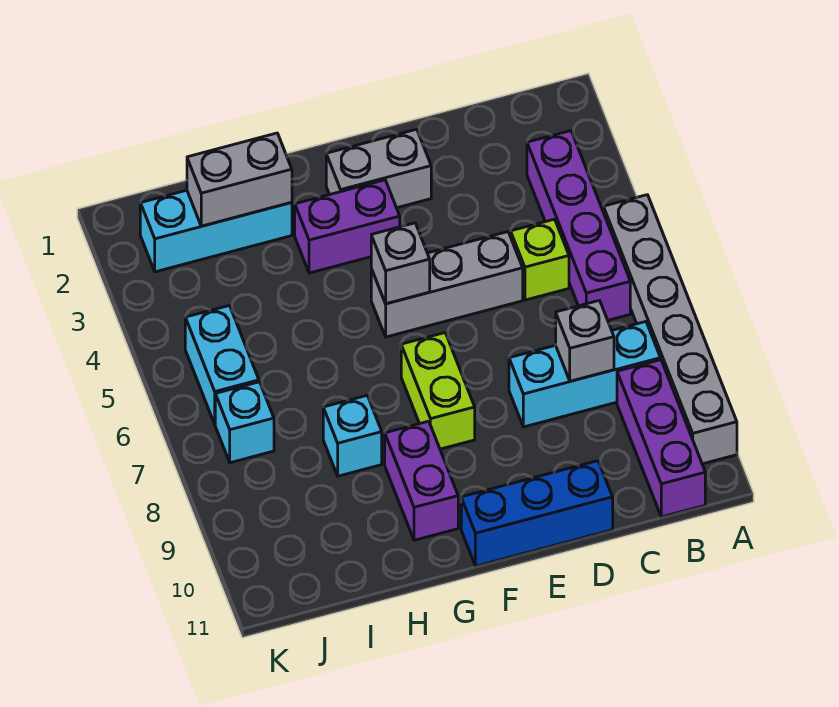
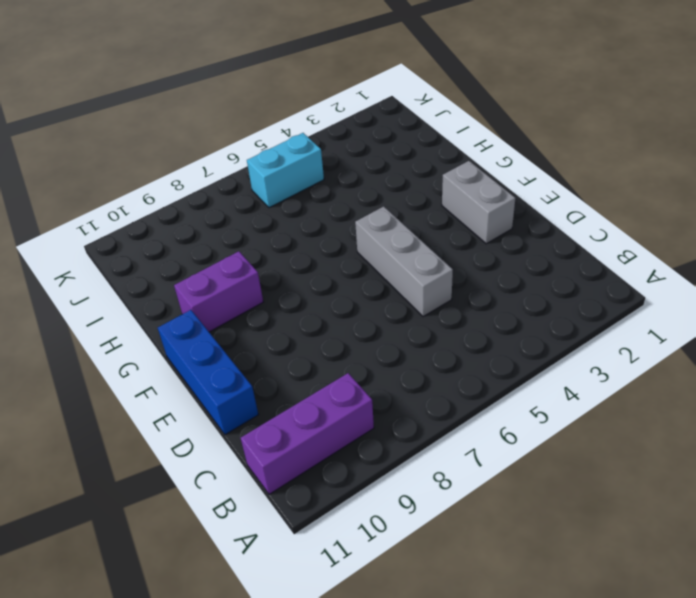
none -> grey 1x6 brick [603,195,737,464]
none -> purple 1x4 brick [527,131,630,320]
none -> cyan 1x3 brick [509,322,660,427]

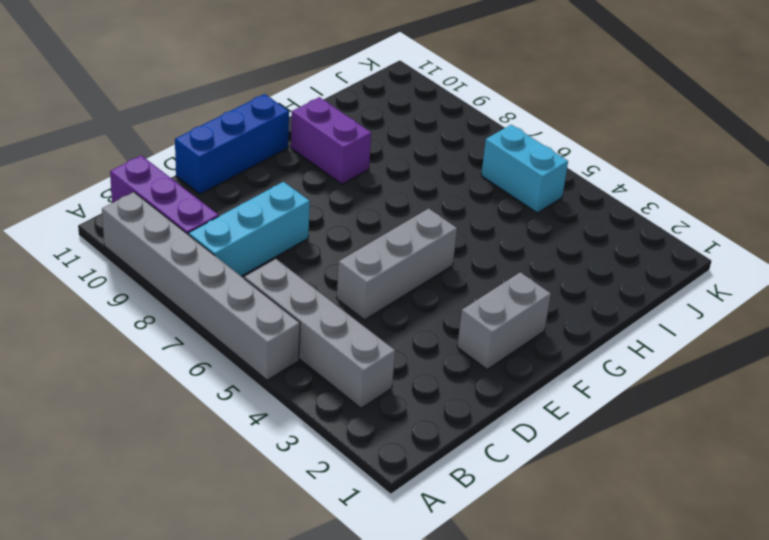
grey 1x4 brick [244,259,395,408] -> purple 1x4 brick [527,131,630,320]
none -> lime 1x1 brick [511,219,569,300]
none -> purple 1x2 brick [295,180,400,273]
none -> lime 1x2 brick [401,333,475,449]

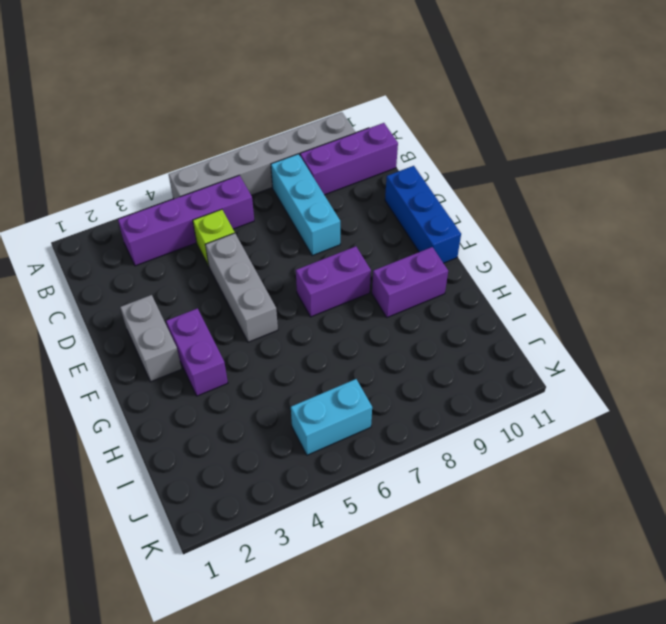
purple 1x2 brick [296,246,371,317] -> lime 1x2 brick [401,333,475,449]
none -> cyan 1x3 brick [140,190,292,272]
none -> cyan 1x1 brick [323,396,382,476]
none -> cyan 1x1 brick [215,382,274,463]

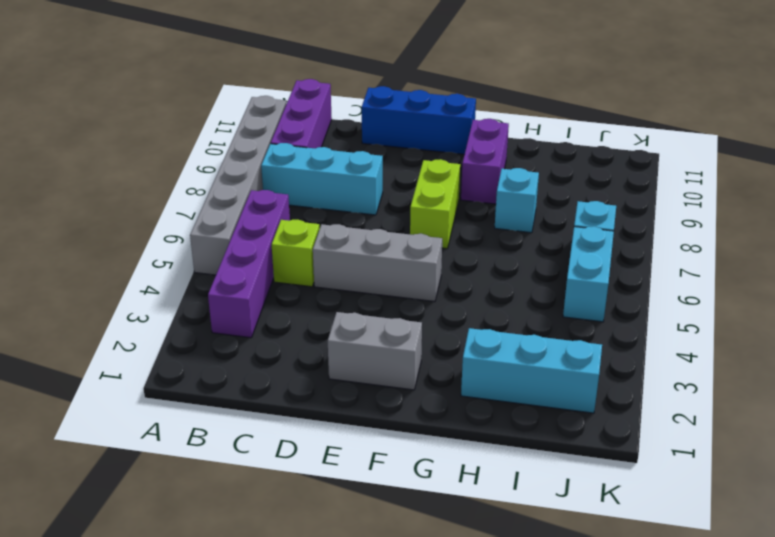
none -> purple 1x2 brick [295,180,400,273]
none -> grey 1x1 brick [556,301,614,381]
none -> grey 1x1 brick [371,223,430,304]

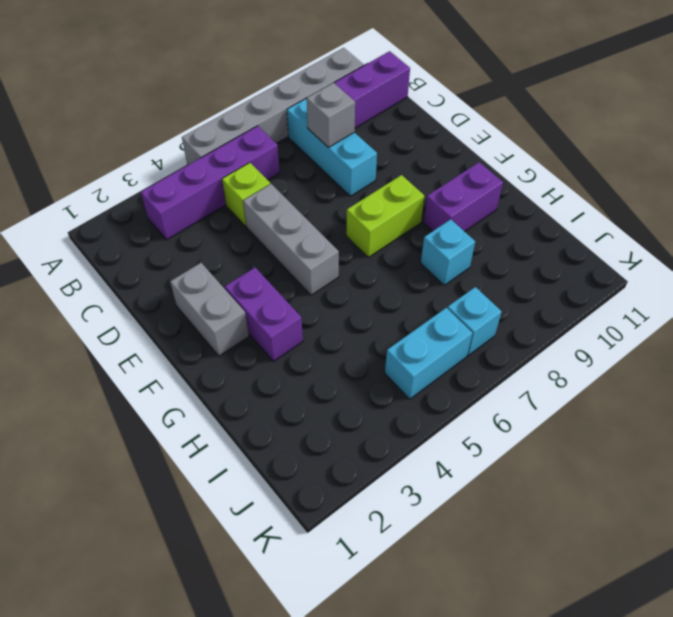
none -> blue 1x3 brick [461,461,613,566]
none -> cyan 1x3 brick [140,190,292,272]
none -> grey 1x1 brick [371,223,430,304]

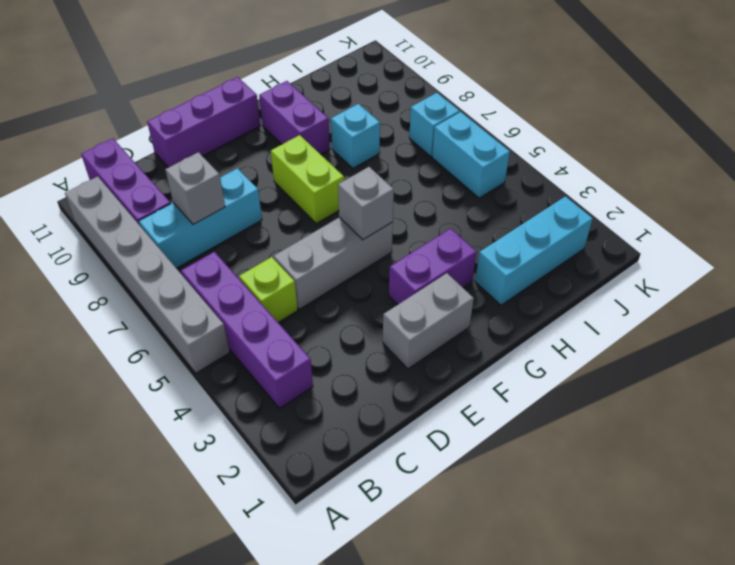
purple 1x3 brick [147,77,260,168] -> blue 1x3 brick [461,461,613,566]
none -> grey 1x2 brick [187,133,292,226]

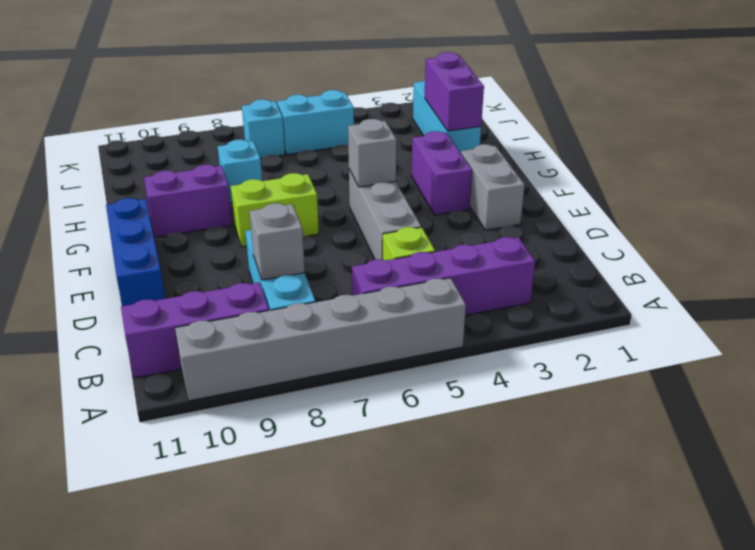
purple 1x2 brick [425,52,484,131] -> grey 1x2 brick [187,133,292,226]

